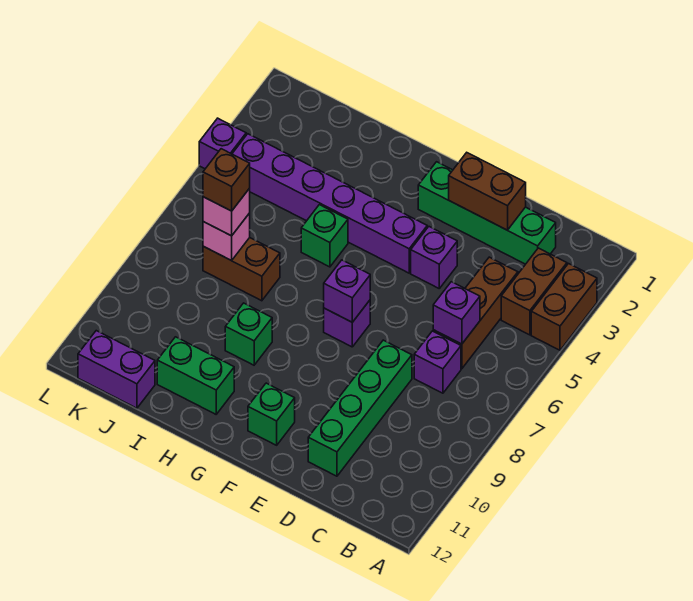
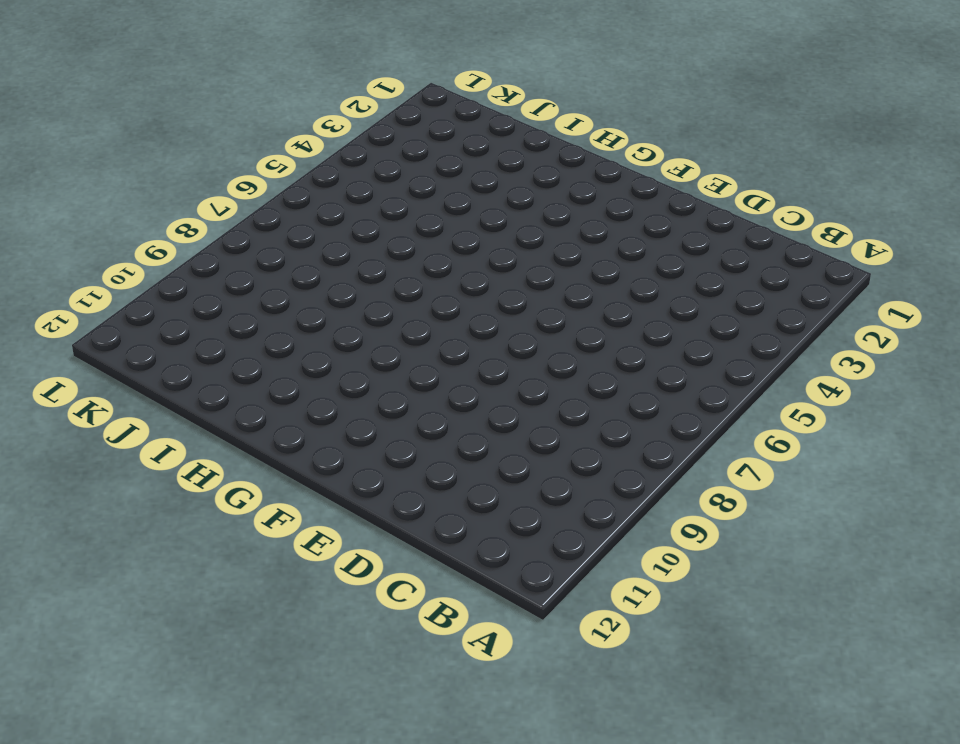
none -> brown 1x2 brick [531,264,597,350]
none -> brown 1x2 brick [501,248,567,335]
none -> green 1x4 brick [418,162,556,264]

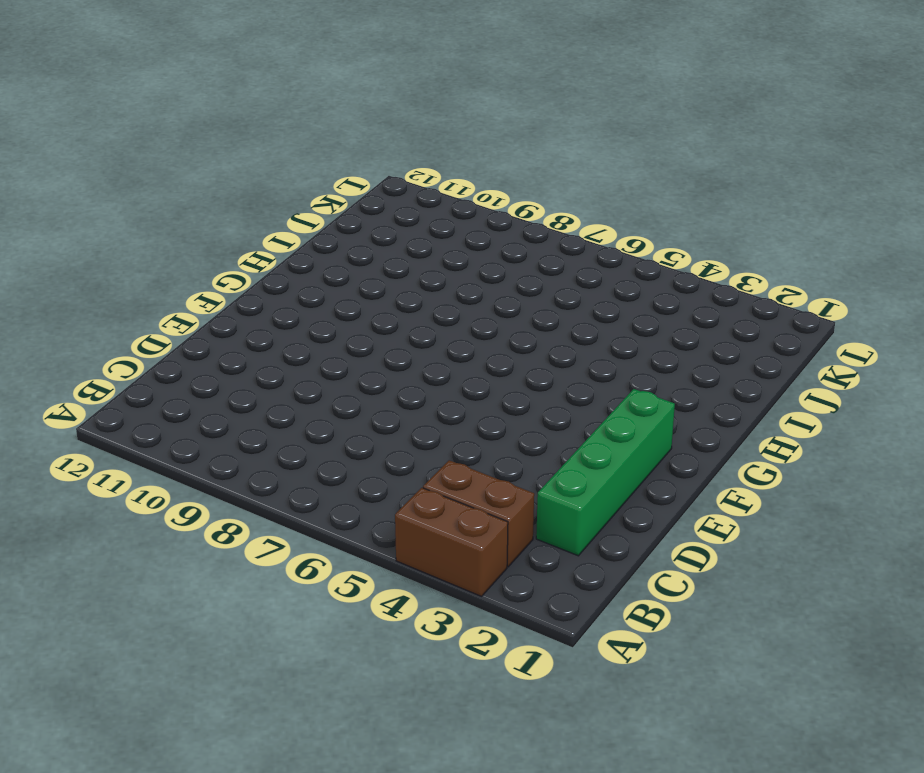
none -> brown 1x3 brick [433,257,518,369]
none -> purple 1x1 brick [414,331,461,393]
none -> green 1x4 brick [308,340,412,476]

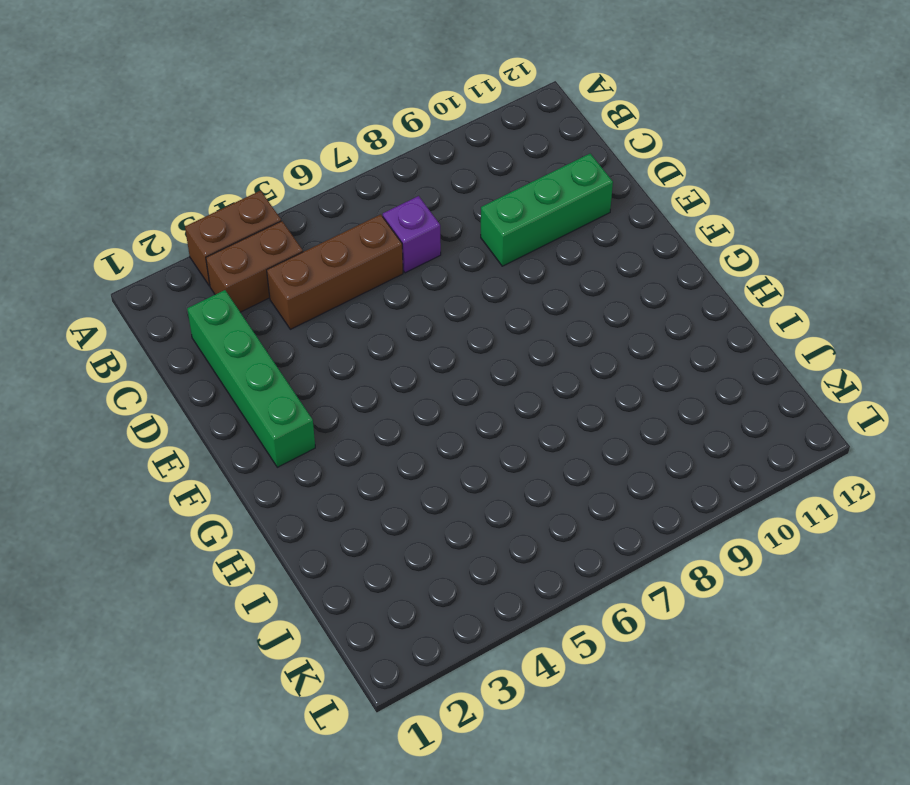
green 1x3 brick [481,154,613,266] -> green 1x4 brick [308,340,412,476]
none -> purple 1x1 brick [411,227,457,288]
none -> purple 1x6 brick [232,134,427,273]
none -> purple 1x1 brick [324,300,370,347]

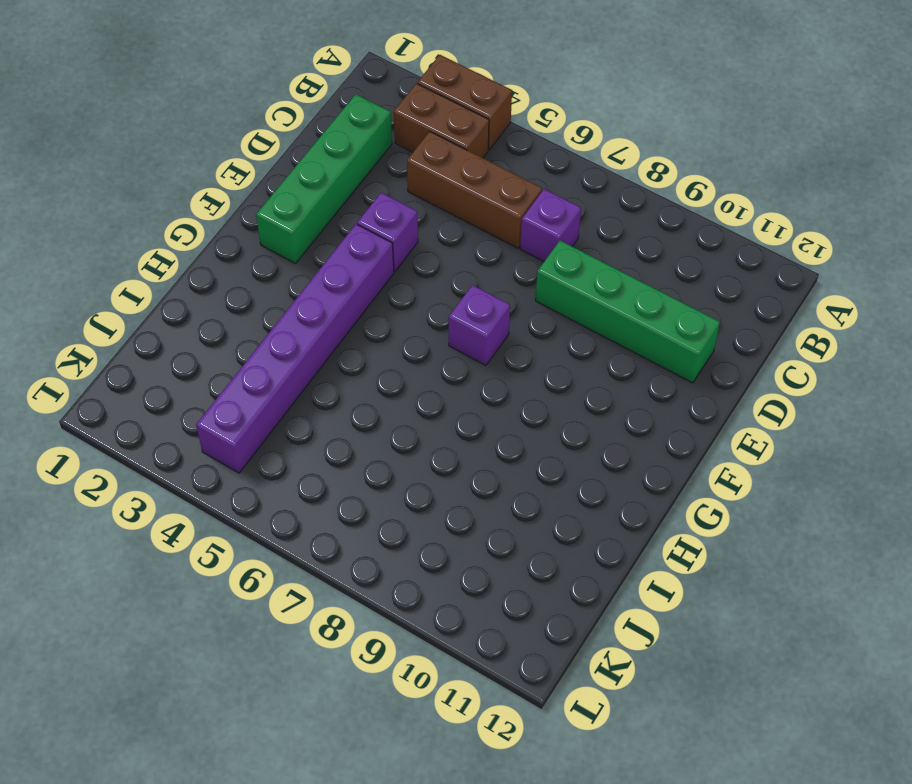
none -> green 1x1 brick [248,383,295,445]
none -> green 1x1 brick [301,205,348,267]
none -> green 1x1 brick [225,303,272,365]

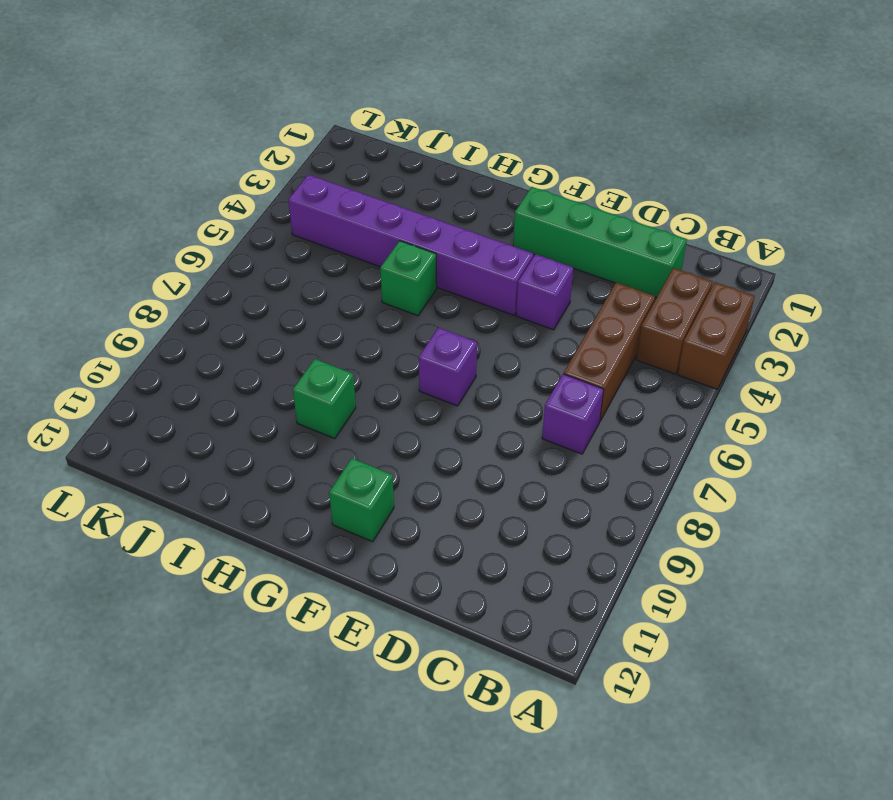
none -> green 1x4 brick [308,340,412,476]
none -> green 1x2 brick [157,337,234,414]
none -> brown 1x2 brick [203,238,280,301]

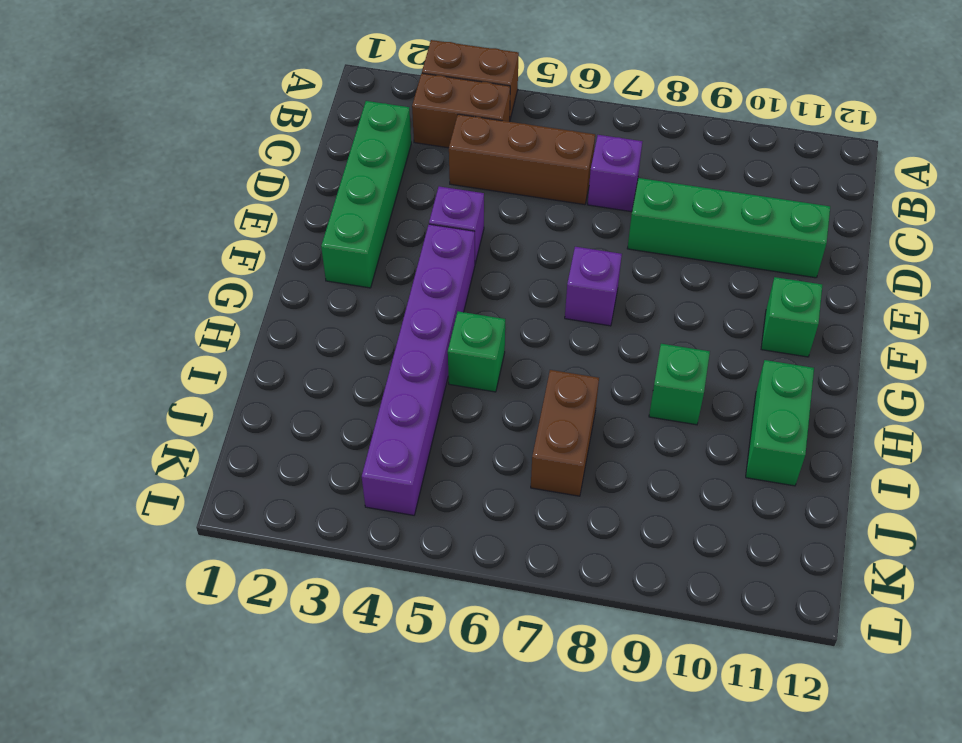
none -> purple 1x2 brick [78,331,155,408]
none -> purple 1x1 brick [199,118,246,169]
none -> purple 1x1 brick [433,282,480,344]

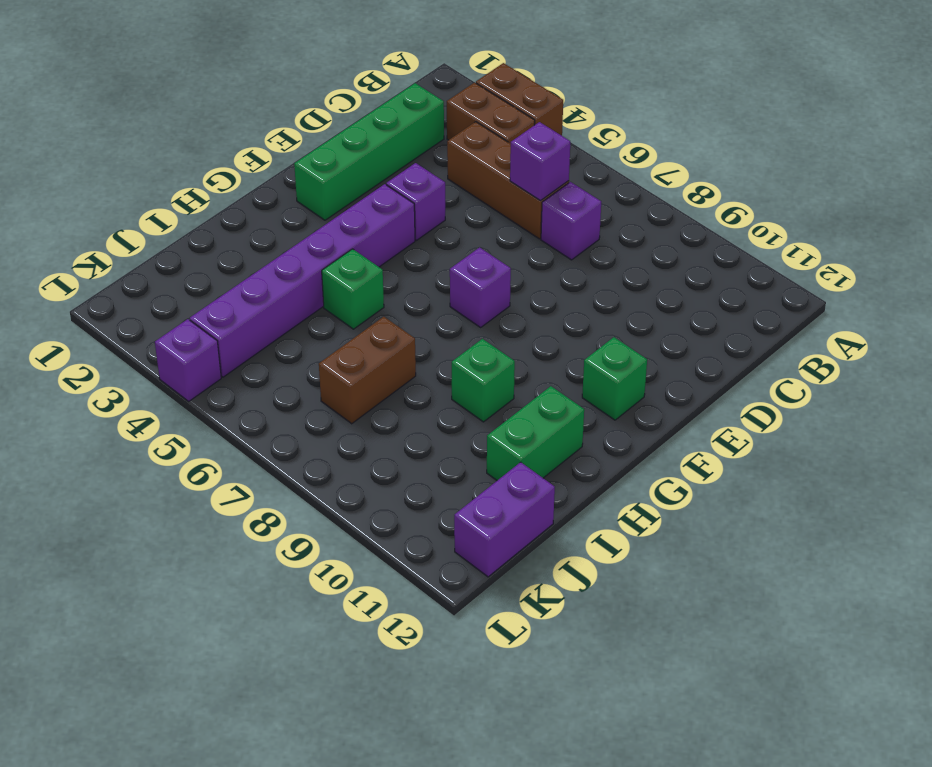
none -> green 1x4 brick [308,340,412,476]
none -> brown 1x2 brick [449,153,526,230]
none -> purple 1x1 brick [324,260,370,322]

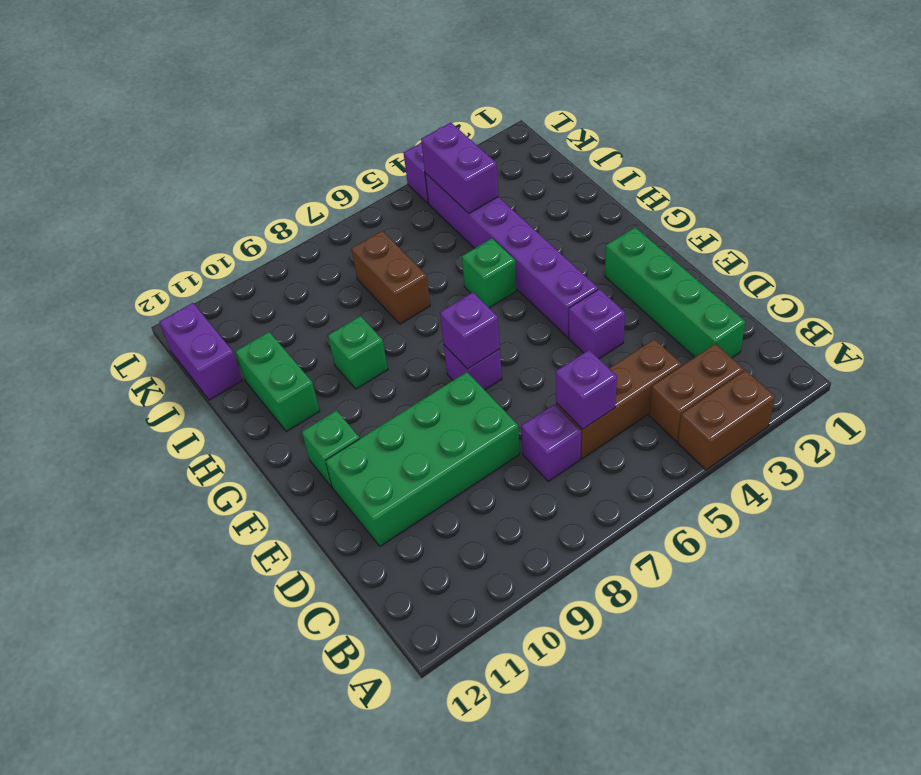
green 2x4 brick [325,372,520,546] -> green 1x4 brick [308,340,412,476]
purple 1x2 brick [421,123,498,213] -> none
none -> brown 1x2 brick [449,153,526,230]
none -> pink 1x1 brick [203,213,250,261]
none -> pink 1x1 brick [203,188,250,236]

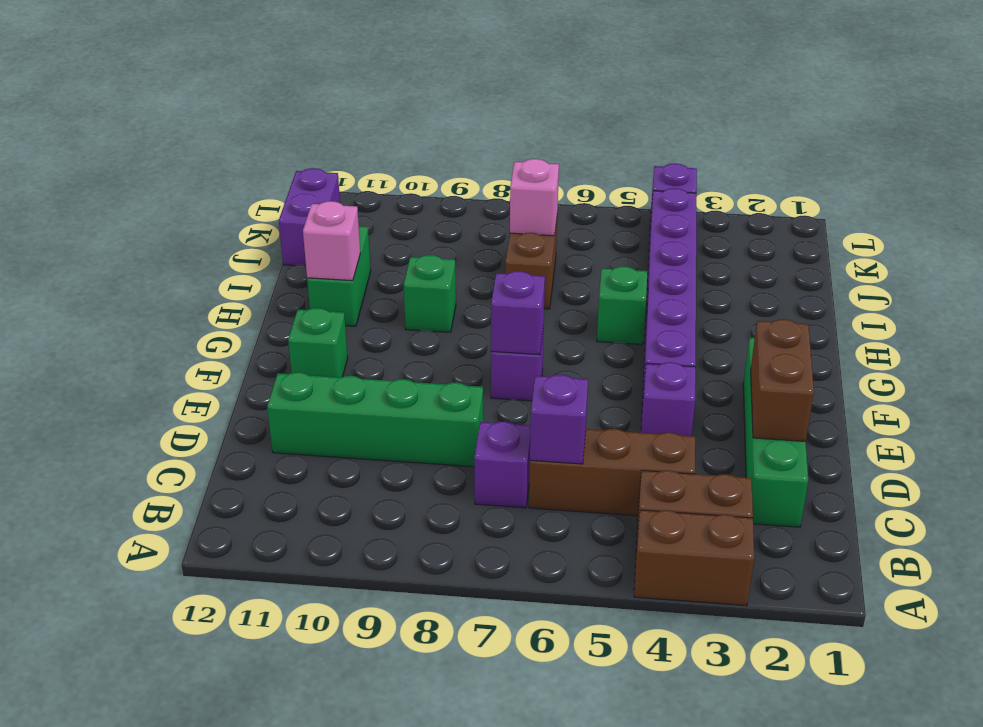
pink 1x1 brick [303,201,360,281] -> pink 1x1 brick moved to [203,188,250,236]
none -> brown 1x1 brick [203,149,250,211]

